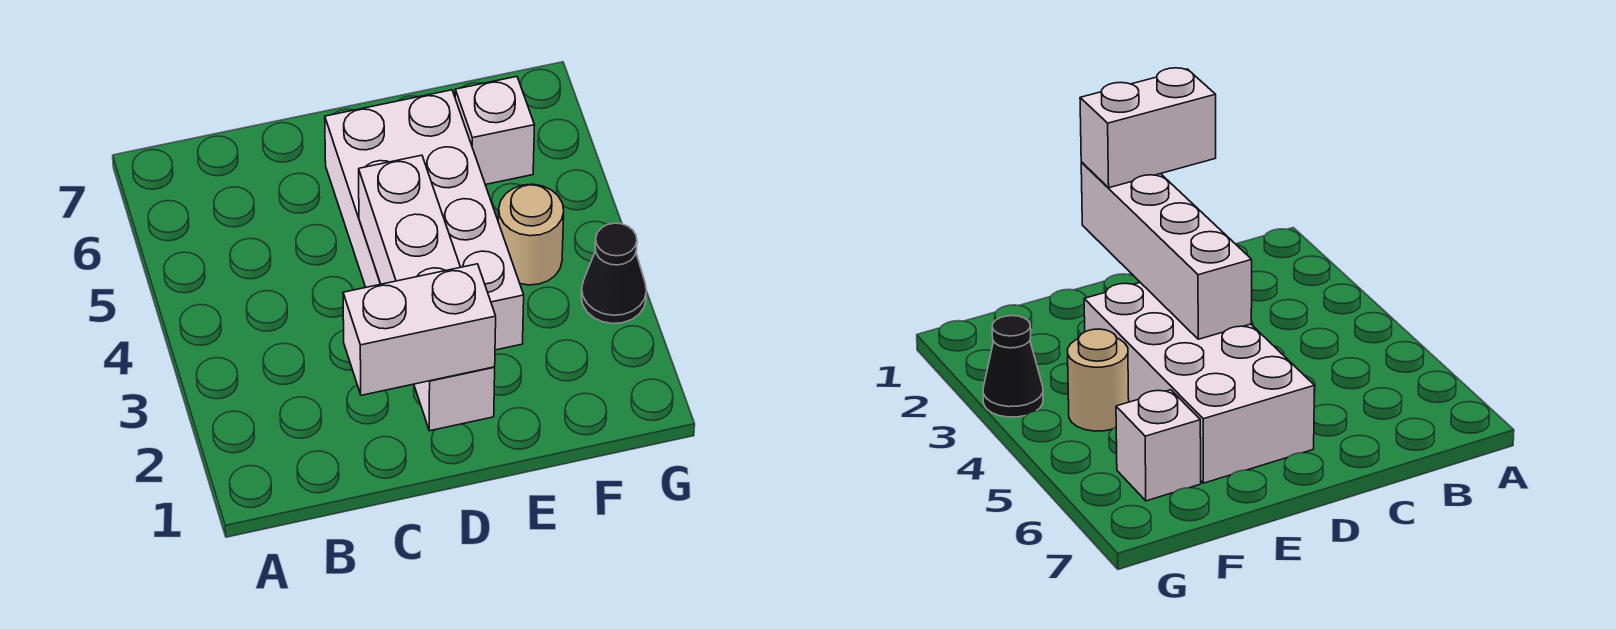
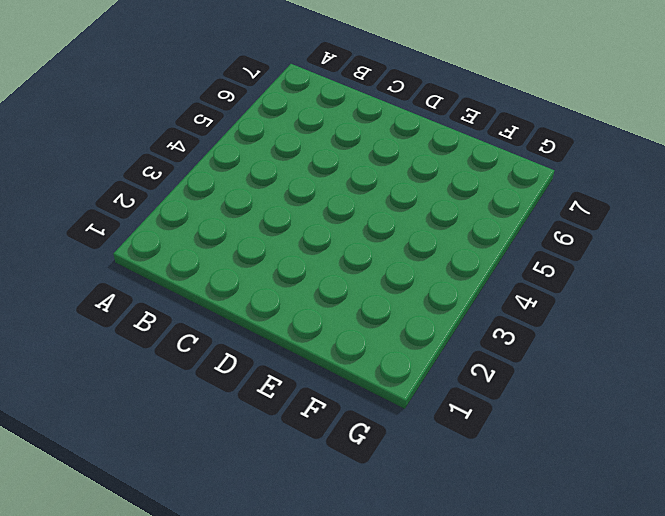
none -> white 2x4 brick [325,90,524,350]
none -> tan 1x1 round brick [498,184,564,285]

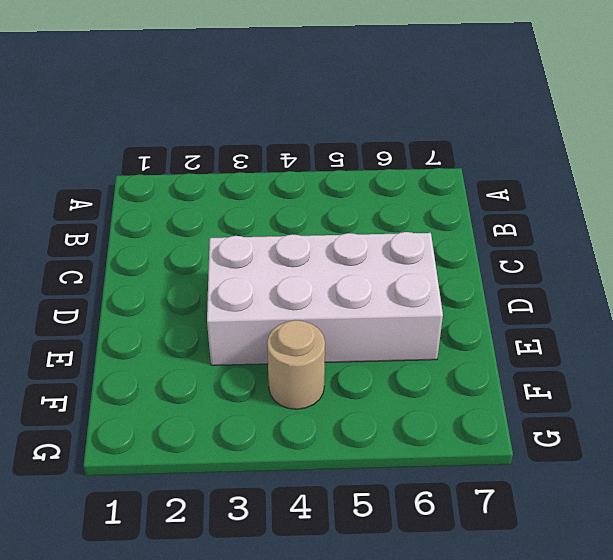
none -> white 1x1 brick [455,77,535,185]
none -> black 1x1 cone [581,223,647,324]

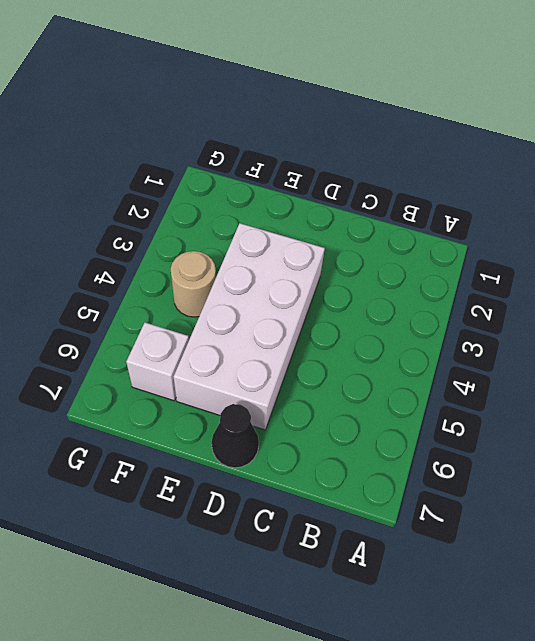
black 1x1 cone [212,404,259,468] -> black 1x1 cone moved to [581,223,647,324]
none -> white 1x4 brick [359,155,495,431]
none -> white 1x2 brick [343,264,496,395]

